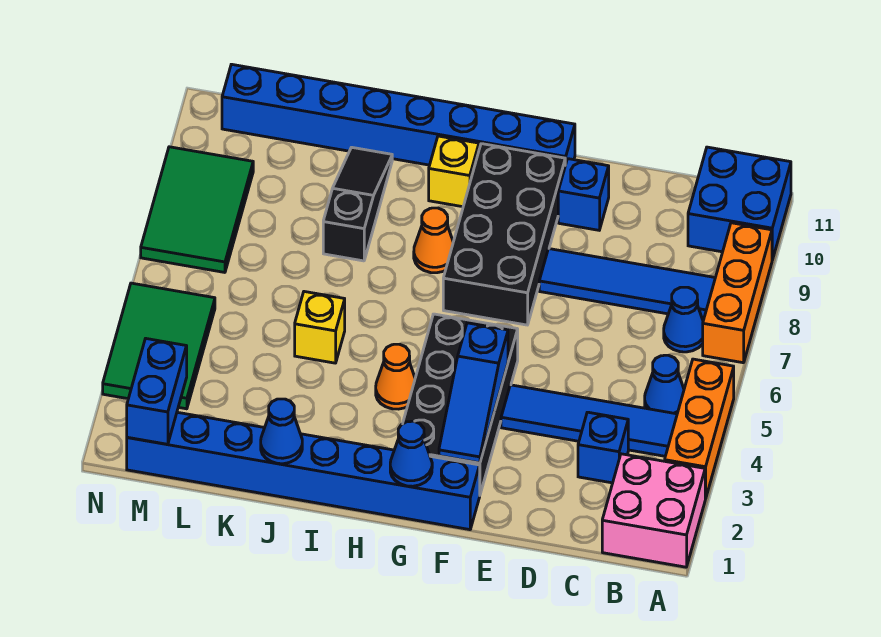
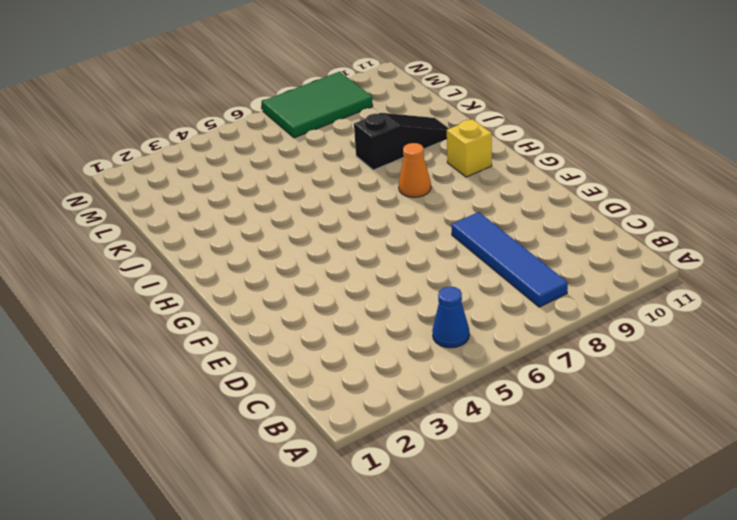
none -> pink 2x2 brick [602,454,705,567]
none -> orange 1x3 brick [665,359,734,499]
none -> orange 1x3 brick [703,223,772,363]

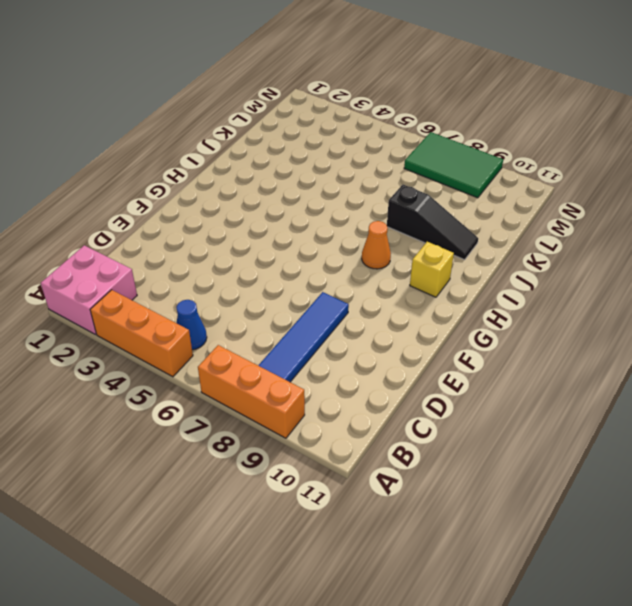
none -> blue 2x2 brick [688,147,791,260]
none -> blue 1x4 tile [501,385,677,456]
none -> blue 1x1 cone [664,287,703,352]

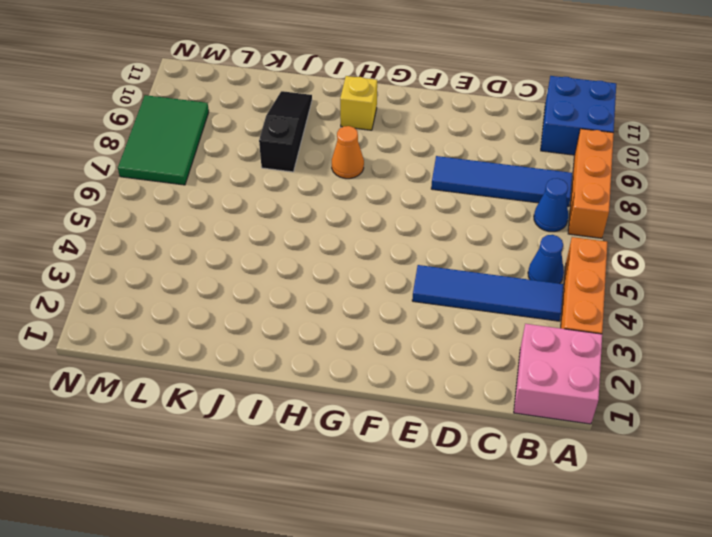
none -> blue 1x1 brick [578,412,628,483]
none -> blue 1x1 brick [558,159,609,230]
none -> blue 1x8 brick [127,412,480,530]

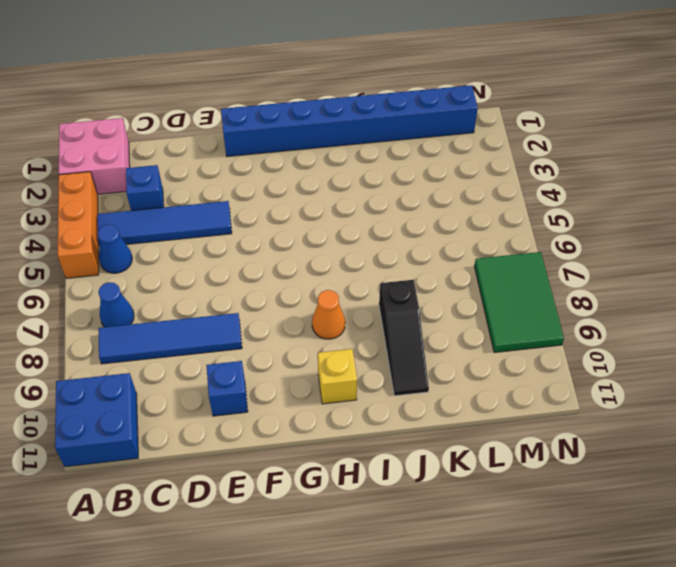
none -> orange 1x3 brick [703,223,772,363]
none -> black 2x4 brick [403,314,518,494]
none -> black 2x4 brick [443,144,565,325]

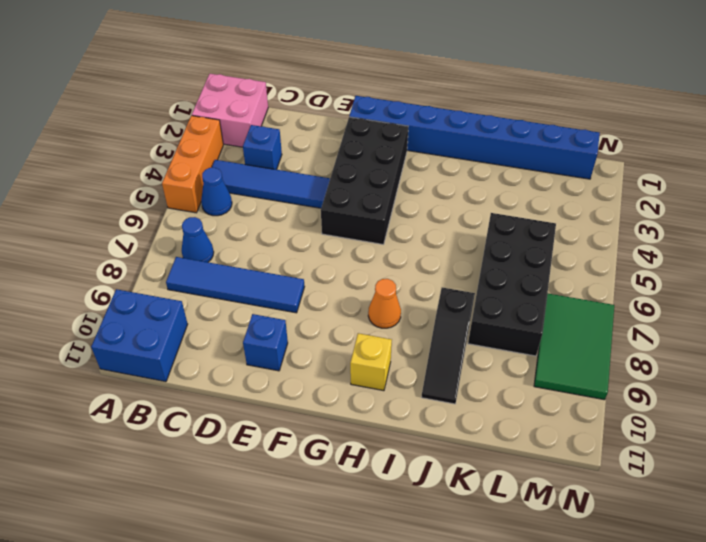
black 2x4 brick [468,213,556,356] -> black 2x4 brick moved to [443,144,565,325]
none -> orange 1x3 brick [703,223,772,363]
none -> blue 1x8 brick [222,64,575,165]
none -> orange 1x1 cone [376,344,415,409]

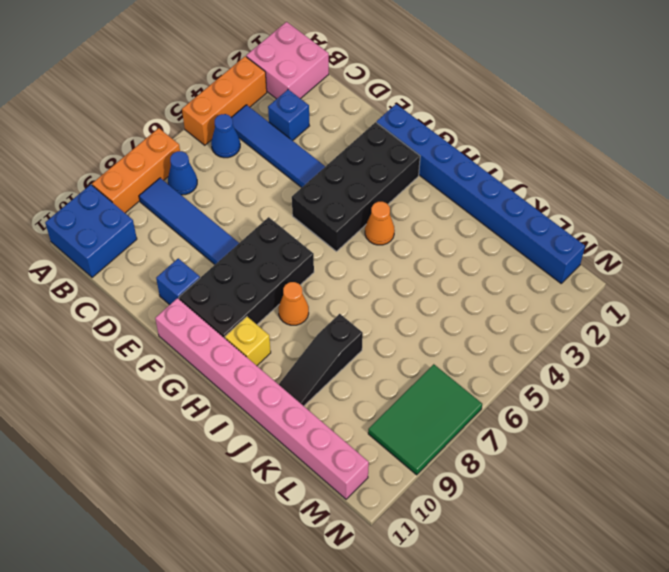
pink 1x8 brick [155,298,369,499] -> blue 1x8 brick [222,64,575,165]
none -> yellow 1x1 brick [295,292,345,363]
none -> green 2x3 tile [103,283,215,409]
none -> blue 1x3 slope [439,323,508,463]

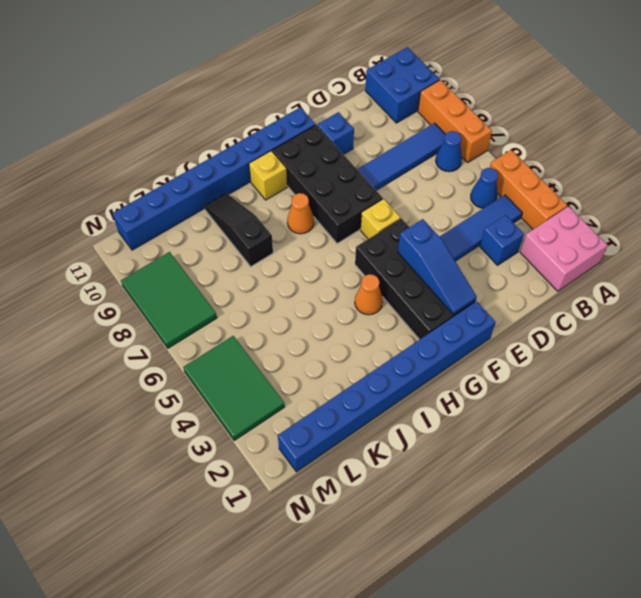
yellow 1x1 brick [361,199,400,239] -> yellow 1x1 brick moved to [295,292,345,363]
none -> blue 1x1 cone [390,421,432,486]
none -> blue 1x1 cone [261,399,302,464]
none -> blue 1x2 brick [127,339,187,444]

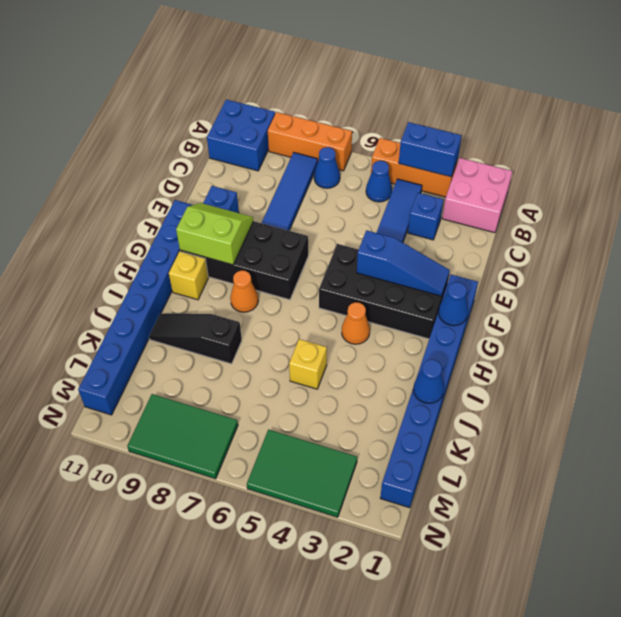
blue 1x2 brick [399,122,462,177] -> blue 1x2 brick moved to [127,339,187,444]
lime 2x2 slope [176,203,253,265] -> none

